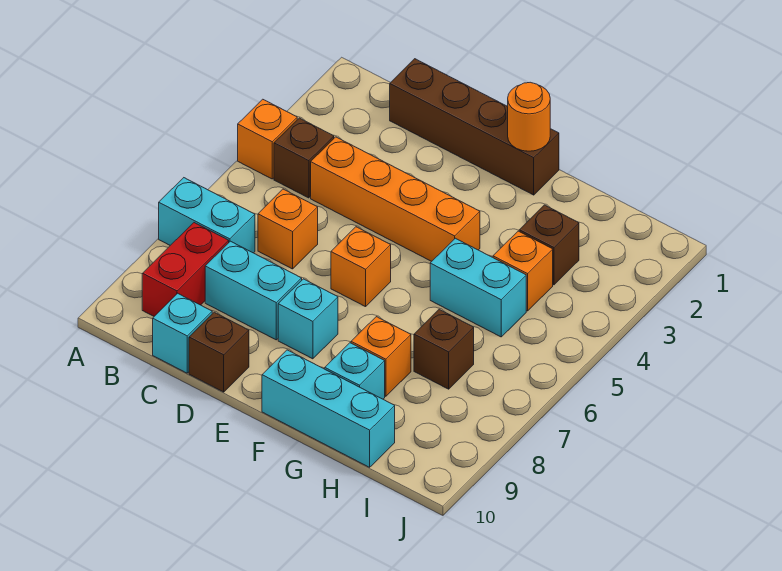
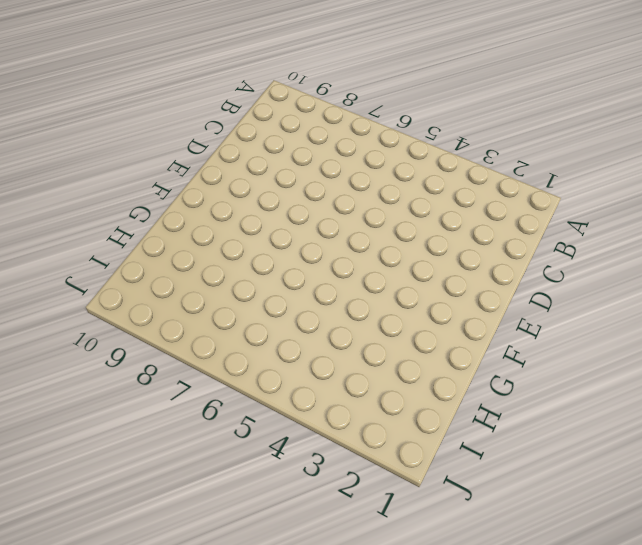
none -> orange 1x1 brick [238,99,297,179]
none -> cyan 1x2 brick [159,178,255,253]
none -> brown 1x1 brick [274,118,334,198]

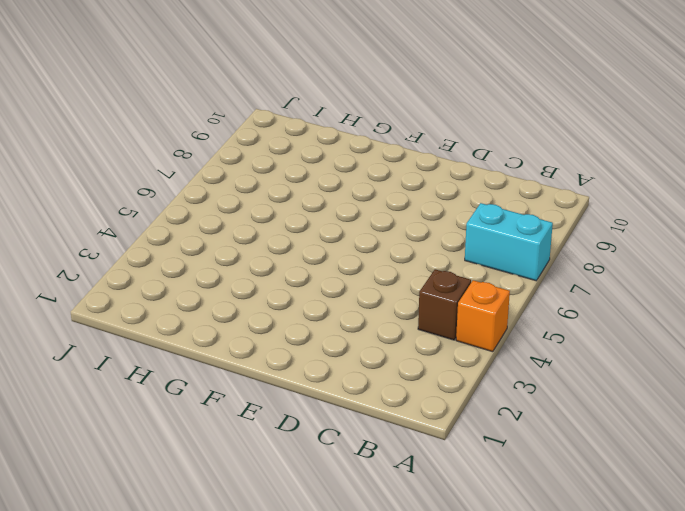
none -> red 1x2 brick [142,223,229,316]
none -> brown 1x4 brick [390,59,559,195]
none -> orange 1x4 brick [311,137,480,261]

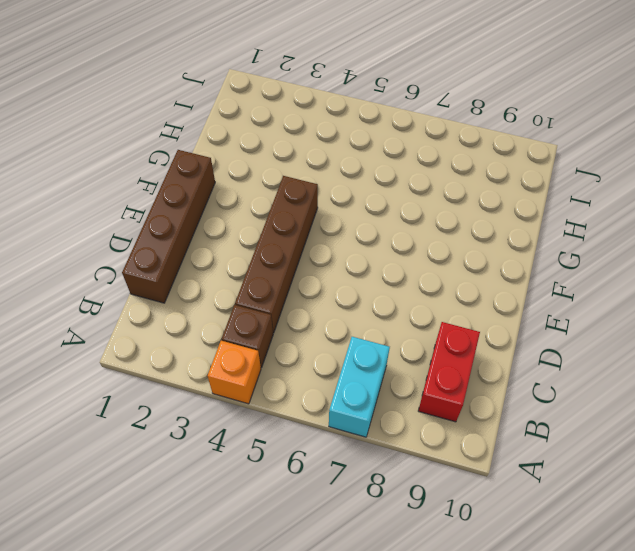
red 1x2 brick [418,322,480,422] -> red 1x2 brick turned to [142,223,229,316]
brown 1x4 brick [235,176,318,333] -> orange 1x4 brick [311,137,480,261]
none -> orange 1x1 brick [258,189,318,269]
none -> cyan 1x2 brick [205,241,302,340]
none -> cyan 1x1 brick [153,293,212,373]

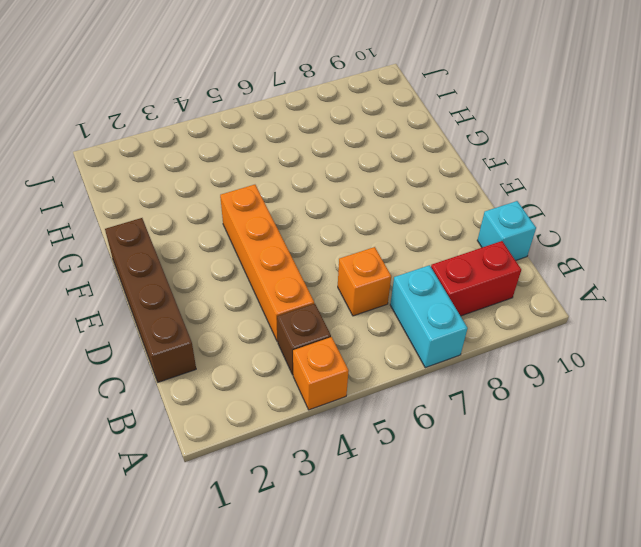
none -> cyan 1x2 brick [205,241,302,340]
none -> brown 1x1 brick [189,312,249,392]
none -> orange 1x1 brick [331,227,391,307]

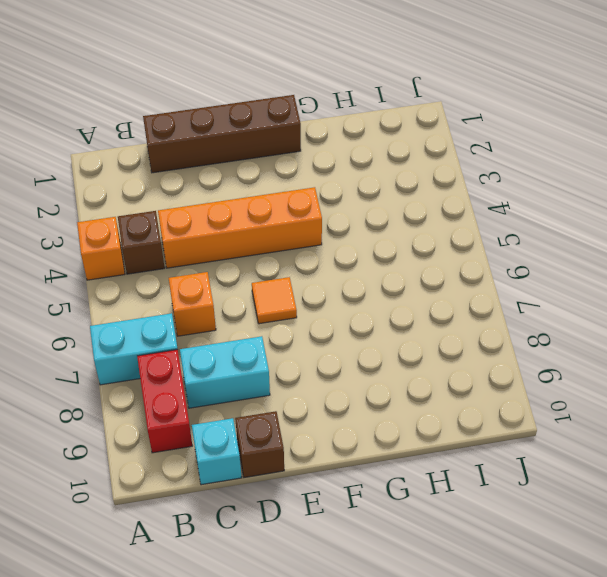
orange 1x1 tile [252,277,297,324] -> orange 1x1 brick [331,227,391,307]
none -> cyan 1x1 brick [278,279,338,359]
none -> cyan 1x3 brick [262,350,395,467]
none -> cyan 1x2 brick [430,238,526,337]

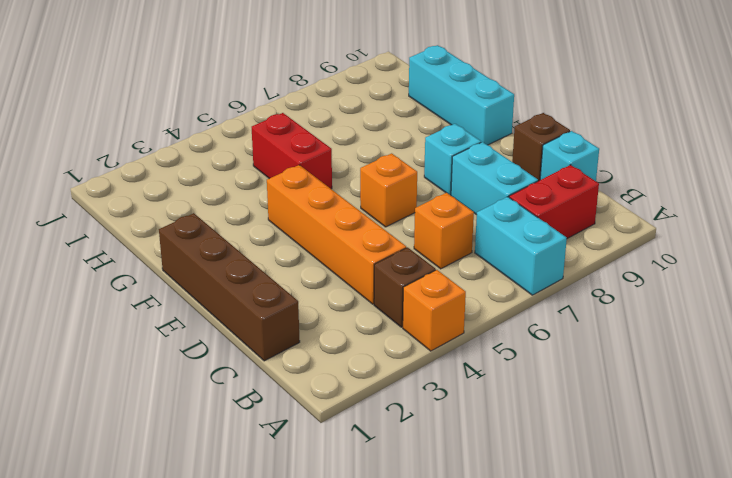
red 1x2 brick [252,113,332,189] -> cyan 1x2 brick [430,238,526,337]
none -> orange 1x1 brick [351,317,411,396]
none -> cyan 1x1 brick [325,343,385,399]
none -> brown 1x1 brick [519,205,579,285]

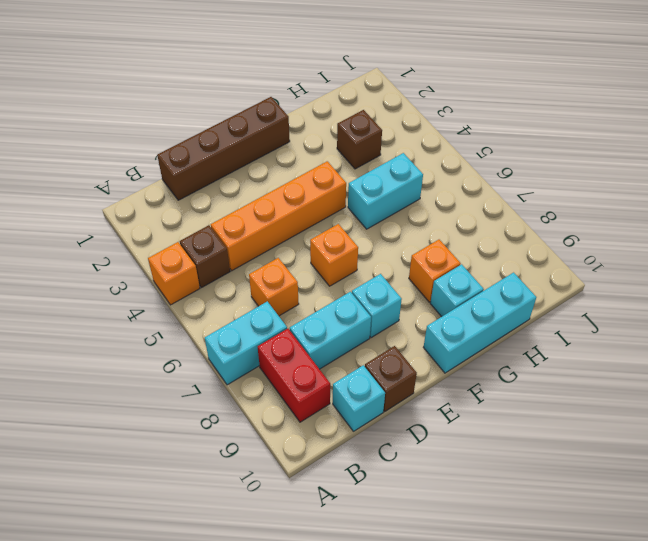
none -> orange 1x1 brick [493,231,553,311]
none -> brown 1x1 brick [414,309,474,389]
none -> orange 1x1 round brick [508,82,550,151]

